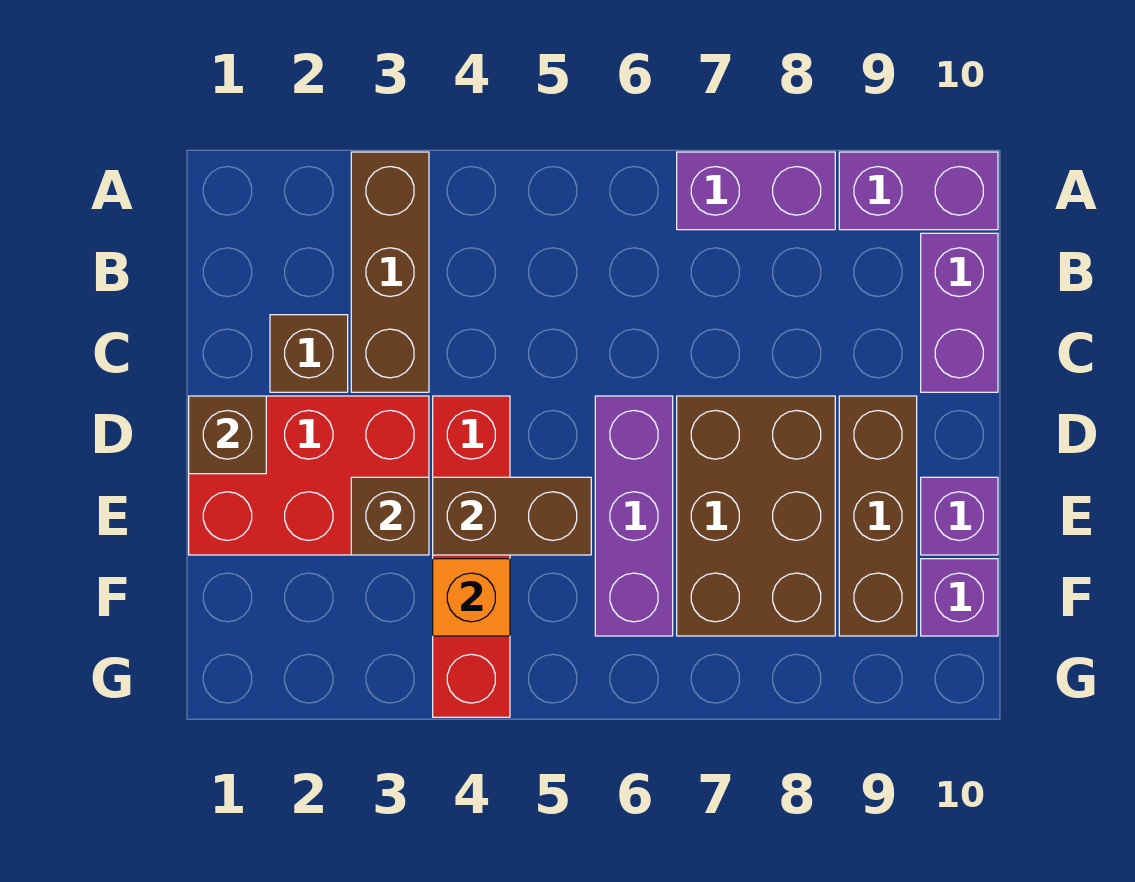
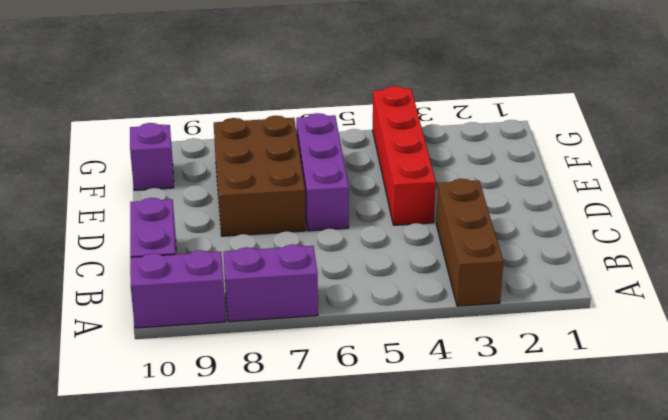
none -> brown 1x1 brick [270,315,348,392]
none -> red 2x3 brick [189,396,429,555]
none -> brown 1x3 brick [839,396,917,636]

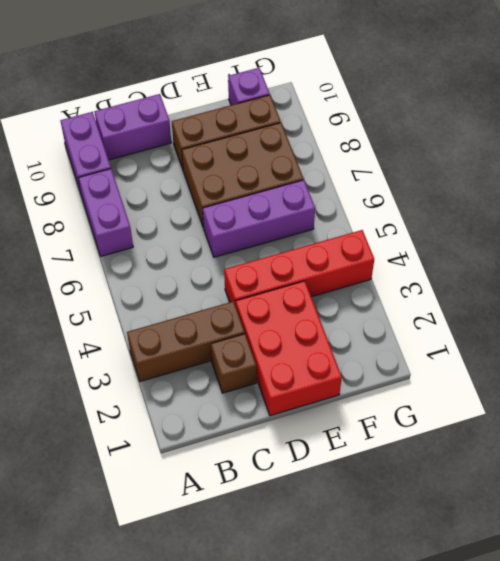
none -> purple 1x1 brick [921,477,998,555]
none -> brown 1x1 brick [189,396,266,474]
none -> brown 1x1 brick [351,477,429,555]

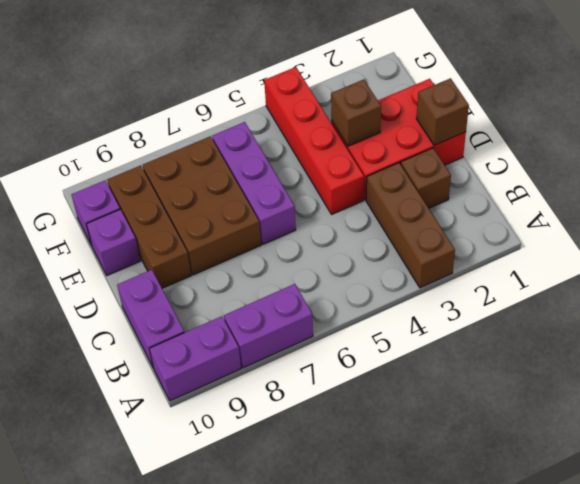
none -> brown 1x2 brick [433,477,591,555]
none -> orange 1x1 brick [433,559,510,636]

